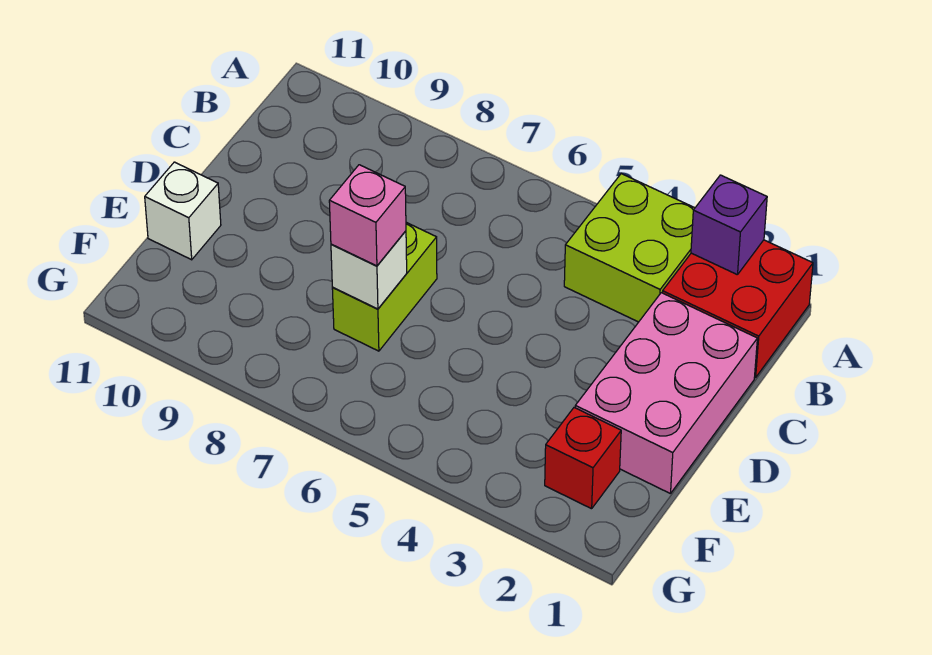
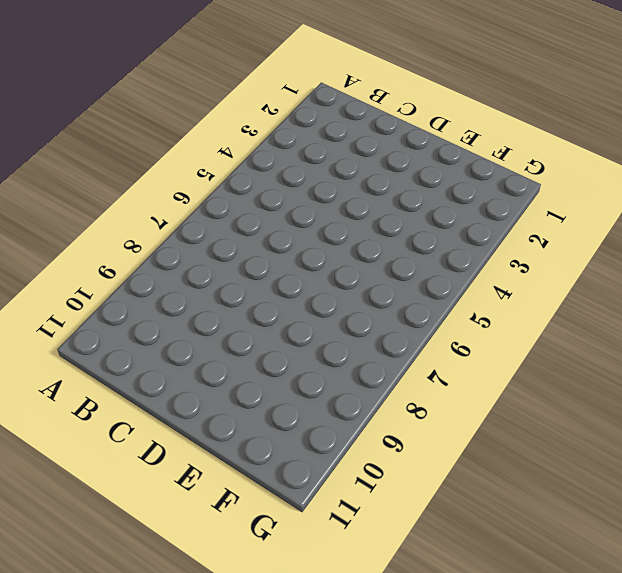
none -> red 2x2 brick [662,240,813,378]
none -> lime 2x2 brick [564,174,695,322]

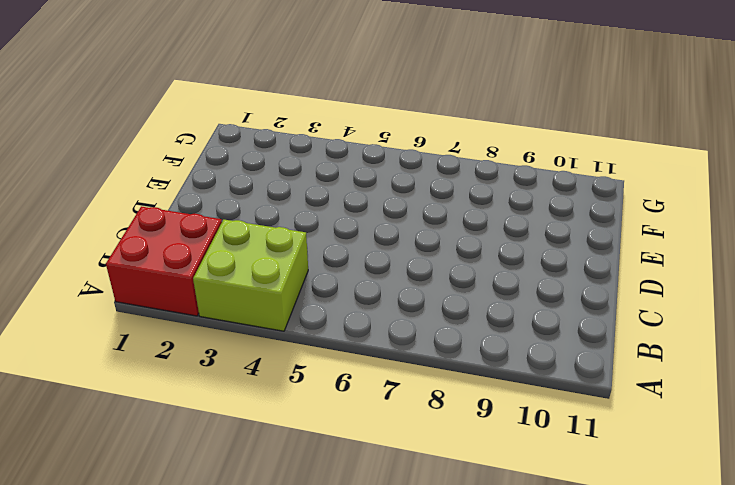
none -> pink 2x3 brick [575,293,757,494]
none -> lime 1x2 brick [332,222,437,351]

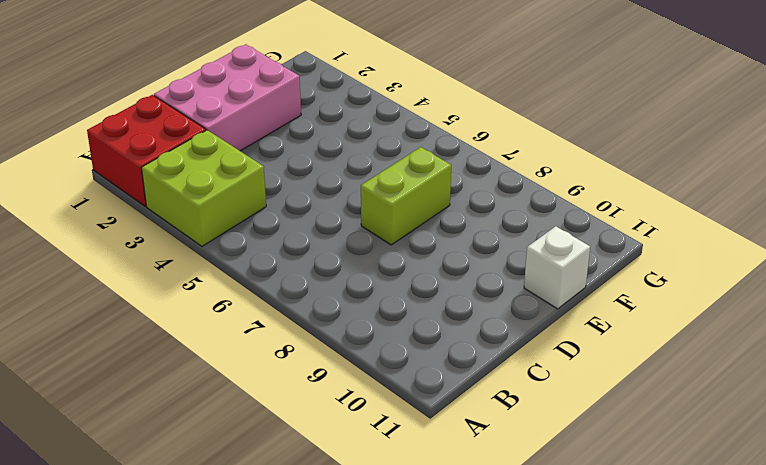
none -> red 1x1 brick [545,408,621,509]
none -> purple 1x1 brick [691,175,767,275]

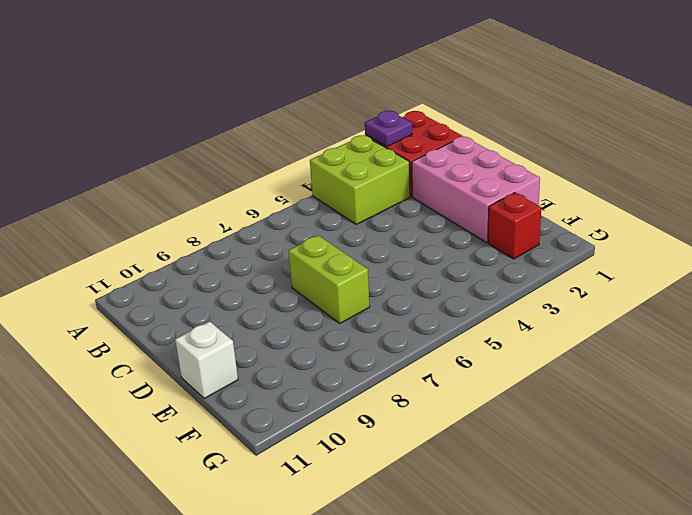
purple 1x1 plate [365,111,412,147] -> purple 1x1 brick [691,175,767,275]
none -> white 1x1 brick [331,231,407,309]
none -> pink 1x1 brick [329,165,406,266]

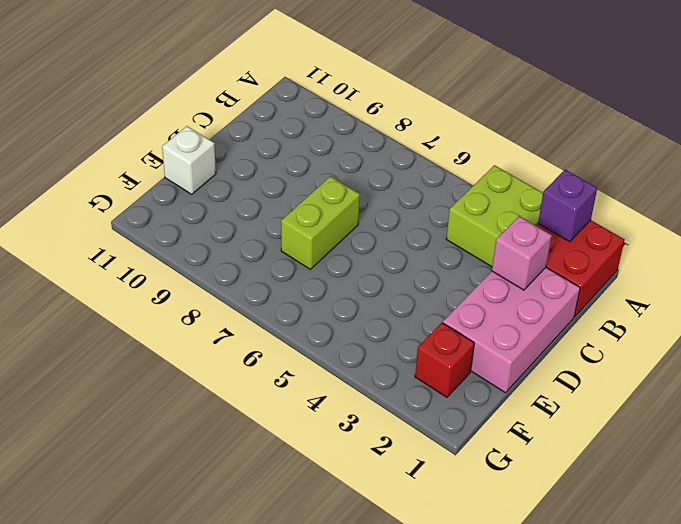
pink 1x1 brick [492,216,552,290] -> pink 1x1 brick moved to [329,165,406,266]
none -> white 1x1 brick [331,231,407,309]

